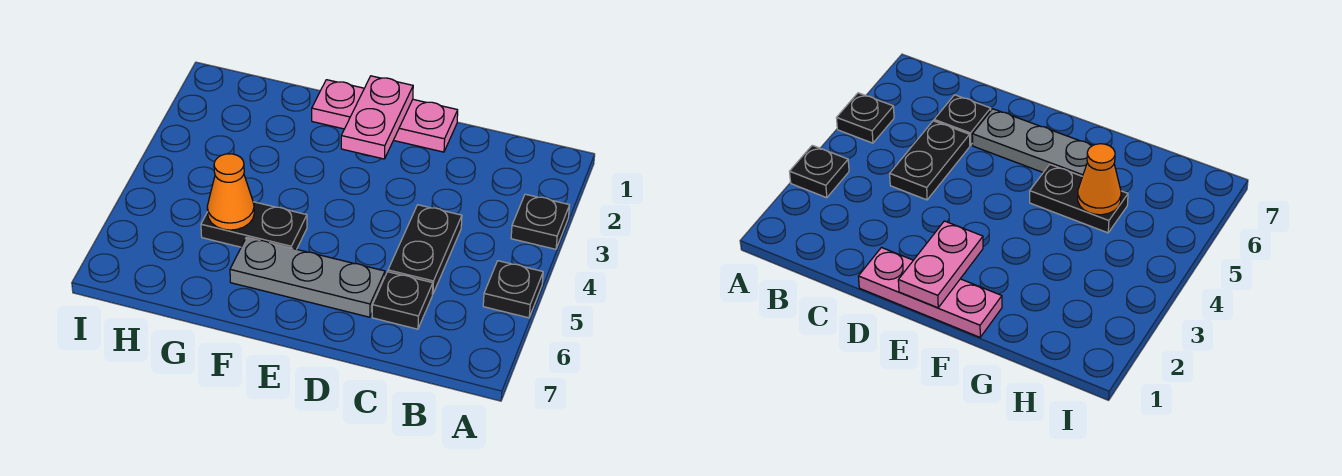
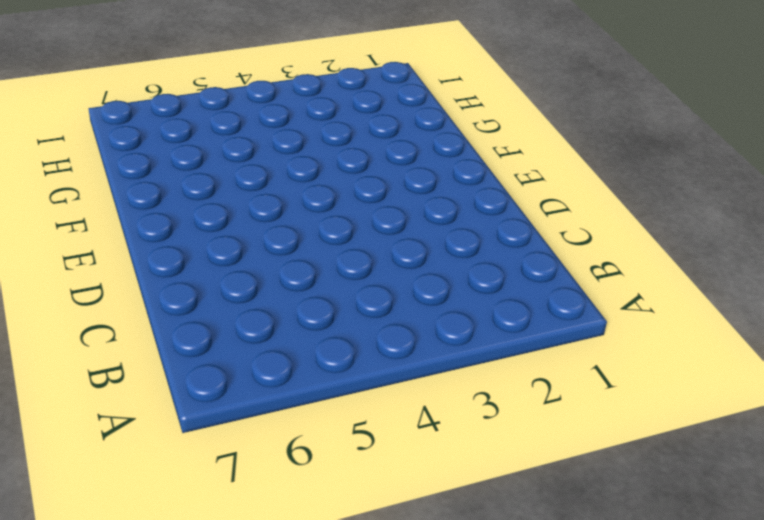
none -> black 1x1 plate [511,194,570,249]
none -> black 1x1 plate [483,261,543,318]

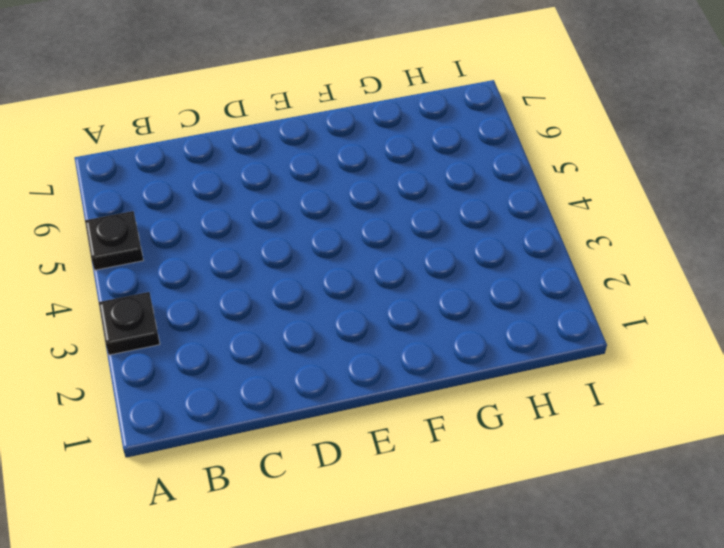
none -> black 1x2 plate [388,205,462,294]
none -> black 1x1 plate [372,272,433,329]

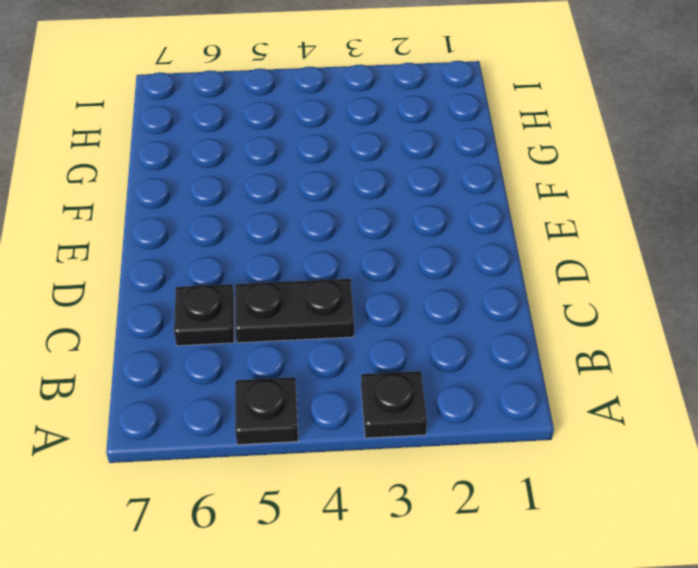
none -> pink 1x3 plate [312,80,458,152]
none -> grey 1x3 plate [230,237,385,317]

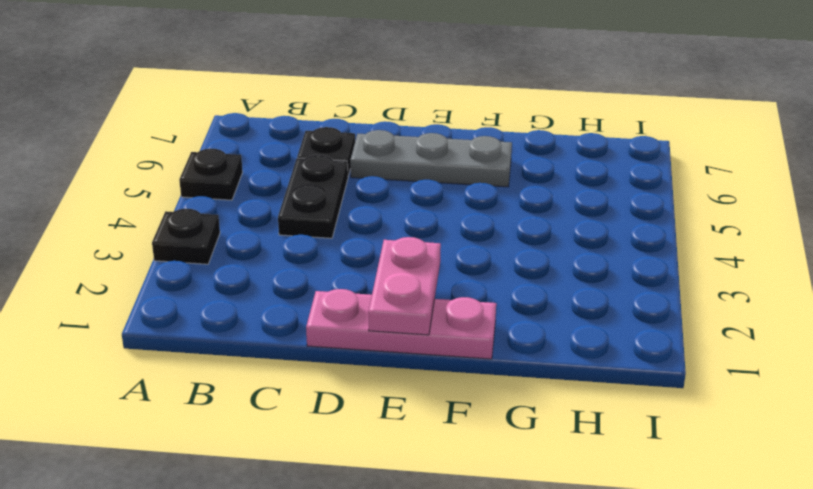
none -> black 1x2 plate [201,202,307,249]
none -> orange 1x1 cone [207,154,254,230]

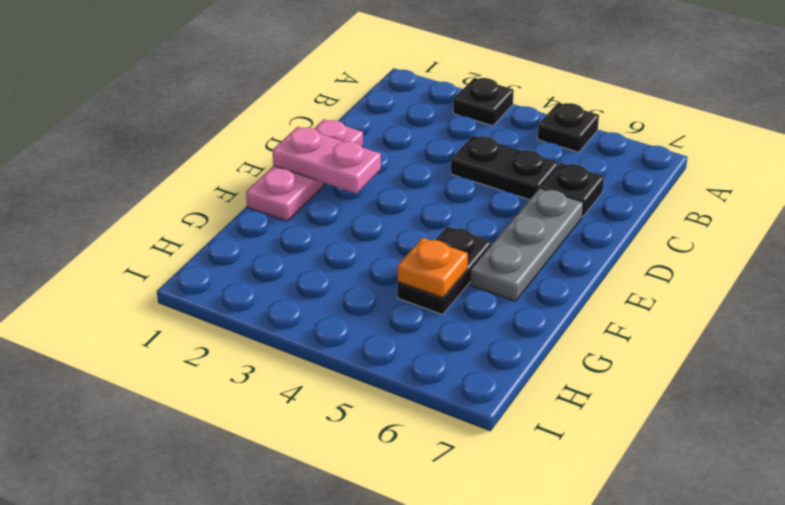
orange 1x1 plate [398,238,468,298] -> orange 1x1 cone [207,154,254,230]

